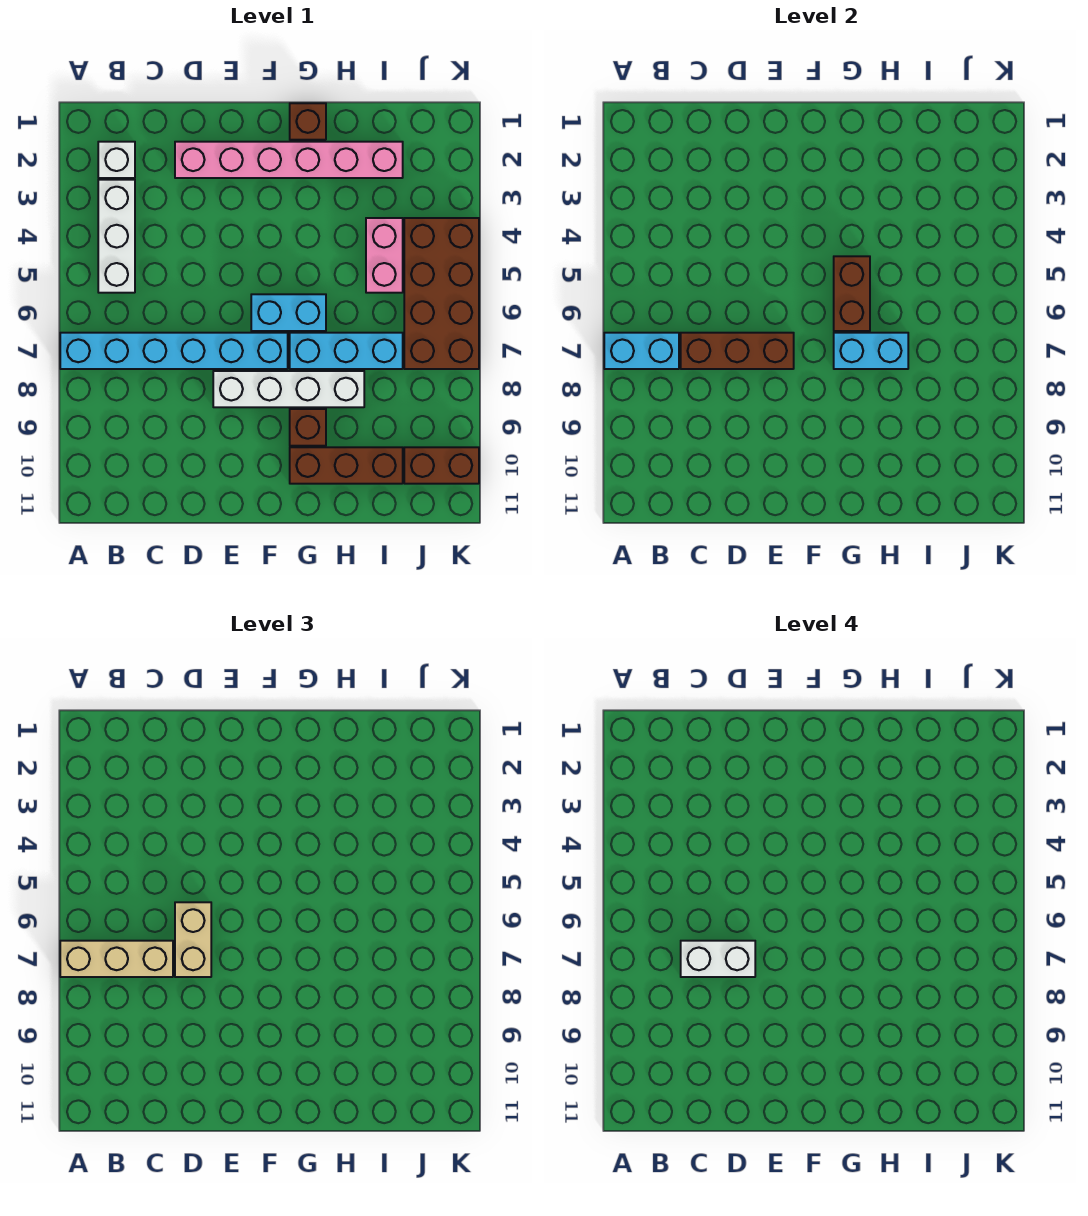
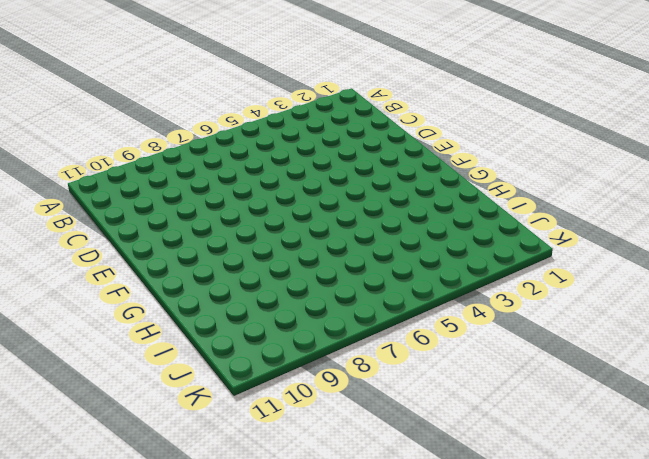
none -> cyan 1x6 brick [60,333,288,369]
none -> white 1x1 brick [98,142,135,178]
none -> white 1x3 brick [98,180,135,293]

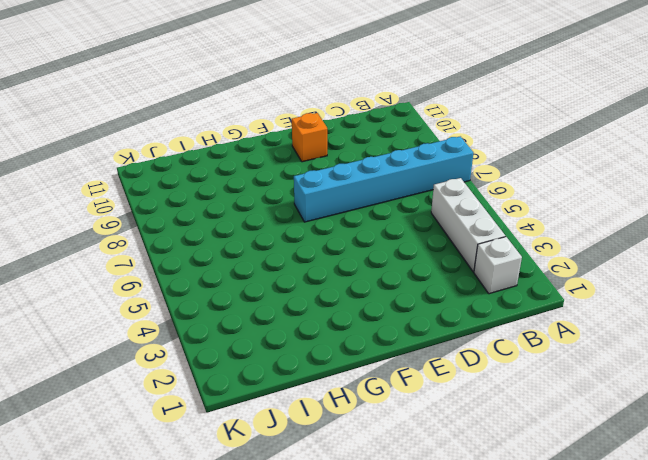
orange 1x1 brick [292,113,327,162] -> none
none -> pink 1x6 brick [175,142,403,178]
none -> white 1x4 brick [213,371,364,407]
none -> cyan 1x2 brick [251,294,326,331]

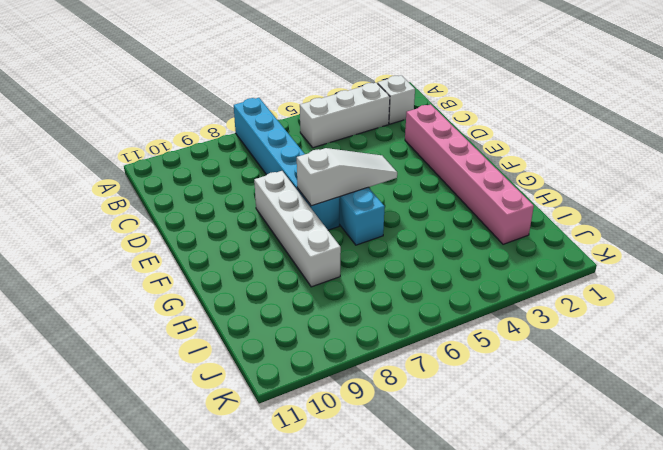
white 1x3 slope [297,148,397,206] -> none
none -> brown 1x1 brick [290,103,326,140]
none -> cyan 1x3 brick [290,333,403,369]
none -> brown 1x1 brick [290,409,326,446]

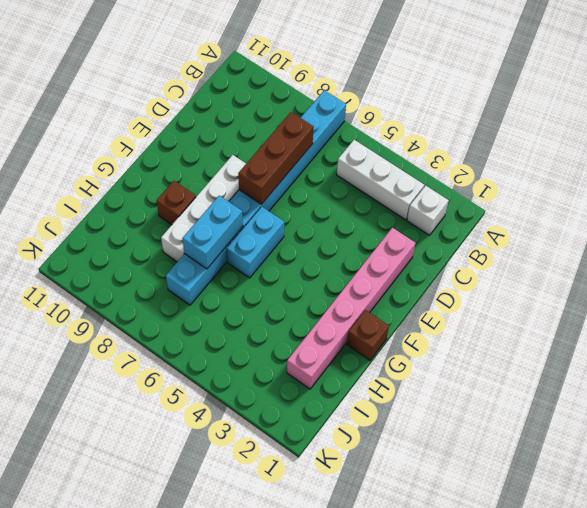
none -> brown 1x3 brick [290,447,403,484]
none -> pink 1x2 brick [366,218,403,293]
none -> brown 2x4 brick [404,218,479,369]

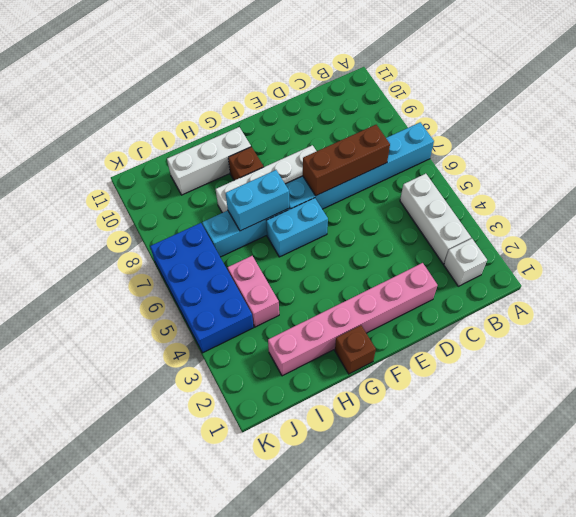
white 1x3 brick [167,127,251,195] -> brown 1x3 brick [290,447,403,484]
blue 2x4 brick [150,223,254,353] -> brown 2x4 brick [404,218,479,369]
none -> brown 1x2 brick [404,447,479,484]
none -> cyan 1x2 brick [604,333,679,369]
none -> brown 1x2 brick [834,256,870,331]

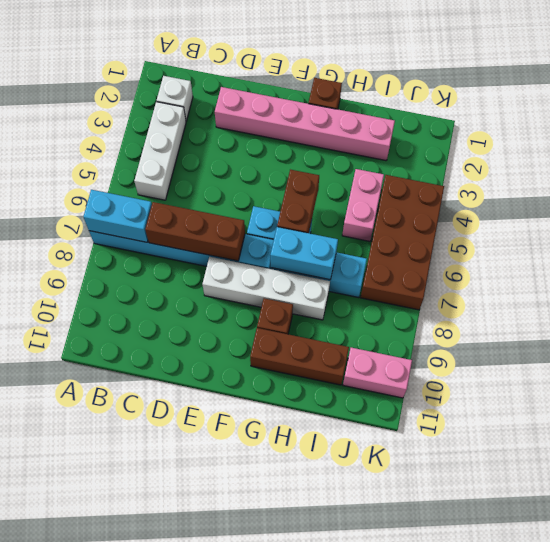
pink 1x2 brick [343,348,412,398] -> brown 1x2 brick [404,447,479,484]
none -> tan 1x3 brick [60,941,173,977]
none -> tan 1x2 brick [175,902,211,977]
none -> white 1x2 brick [681,941,755,977]

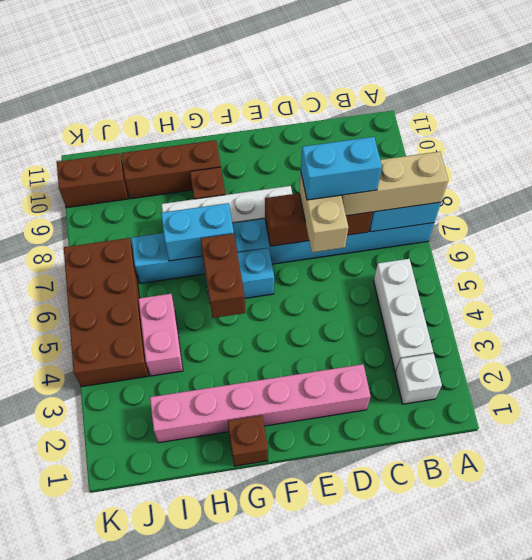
cyan 1x2 brick [301,137,382,200] -> white 1x2 brick [681,941,755,977]

